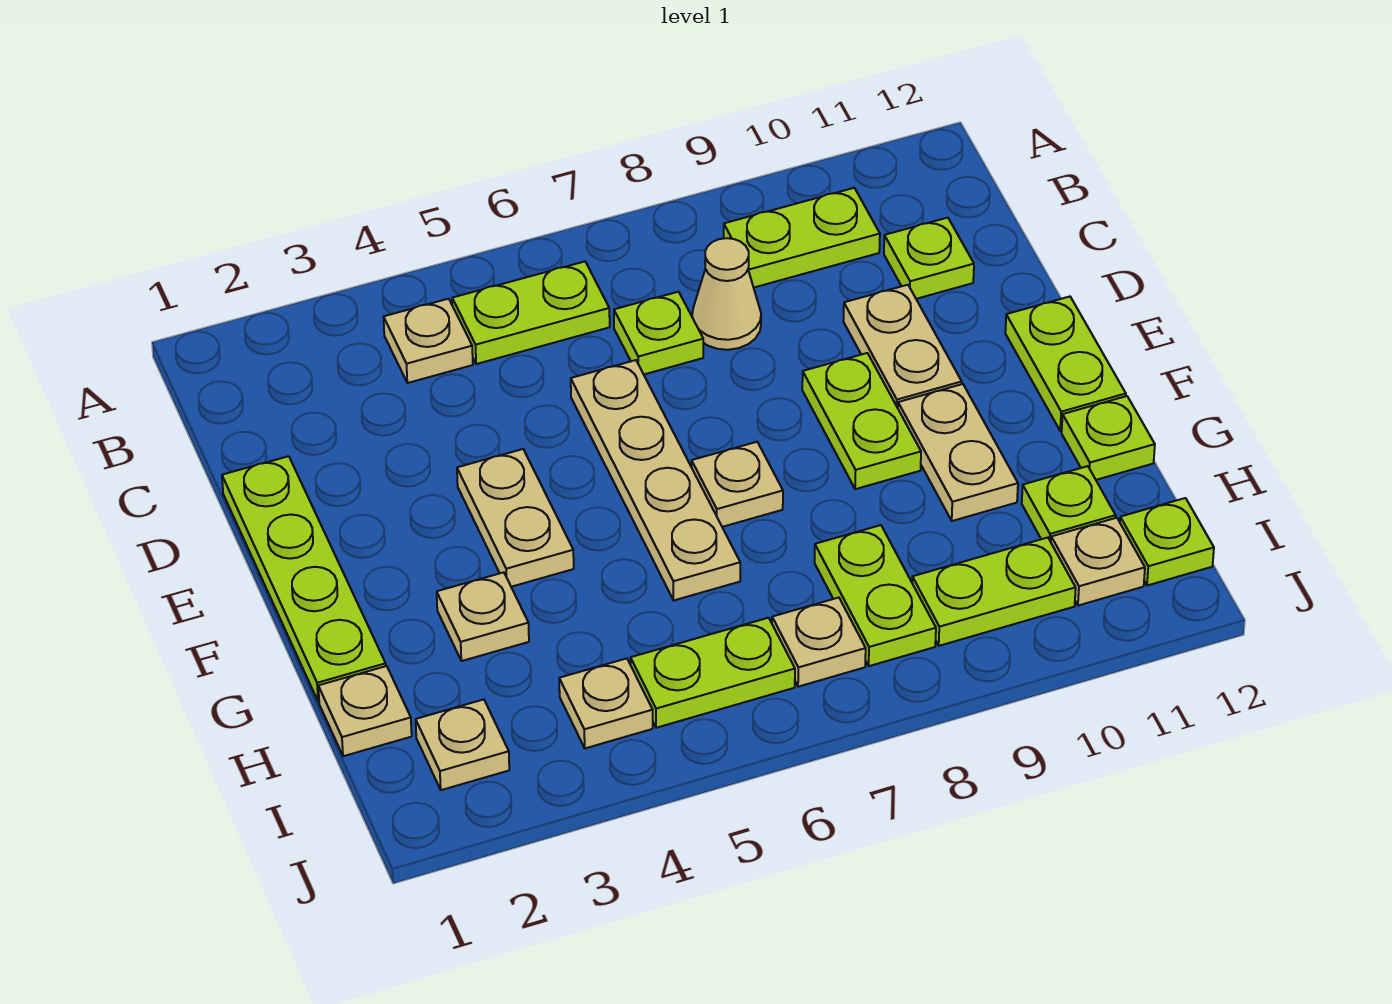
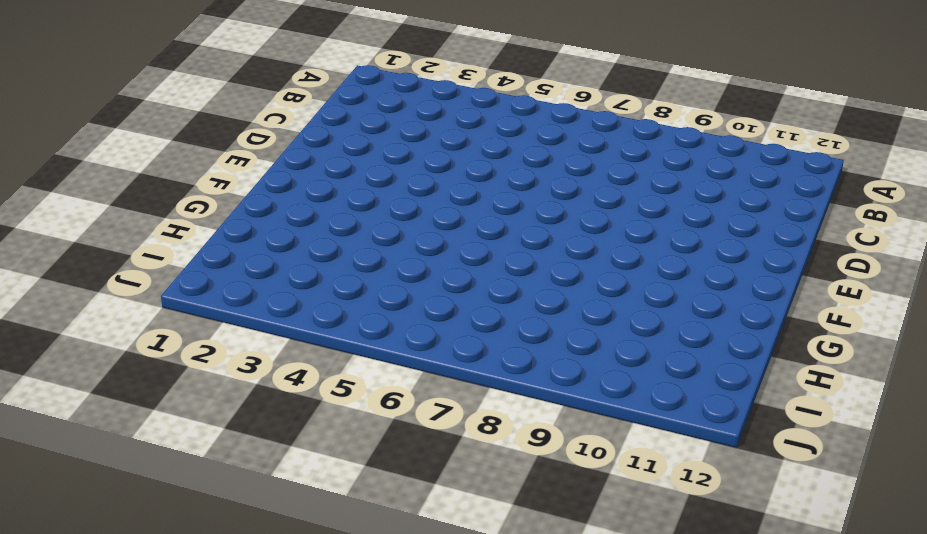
none -> tan 1x1 plate [384,299,473,383]
none -> lime 1x2 plate [452,262,610,364]
none -> lime 1x2 plate [724,188,880,287]

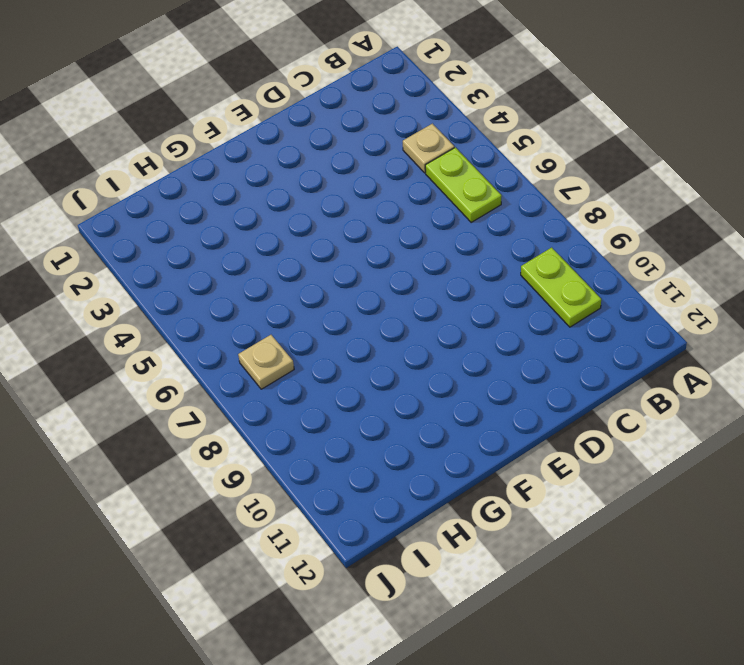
none -> lime 1x1 plate [614,292,703,374]
none -> tan 1x1 cone [692,238,761,350]
none -> lime 1x1 plate [884,218,974,299]

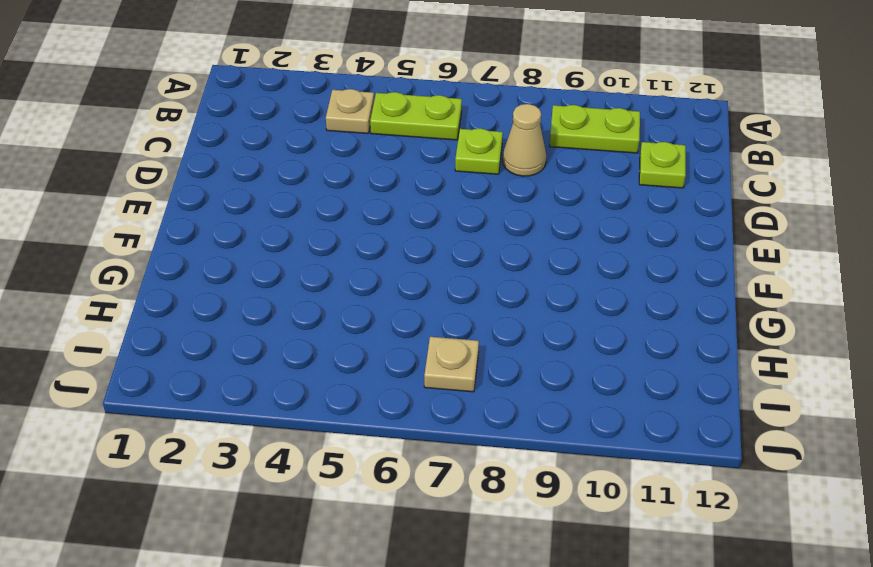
none -> lime 1x4 plate [222,456,386,702]
none -> tan 1x4 plate [571,360,740,600]
none -> tan 1x2 plate [843,285,962,408]

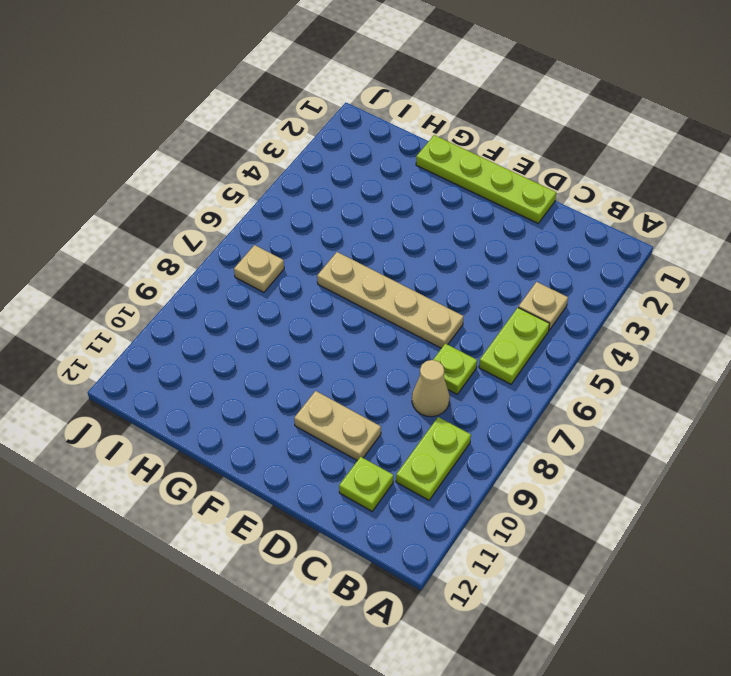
none -> tan 1x2 plate [457,449,574,587]
none -> lime 1x2 plate [802,353,921,489]
none -> lime 1x2 plate [1005,297,1126,431]

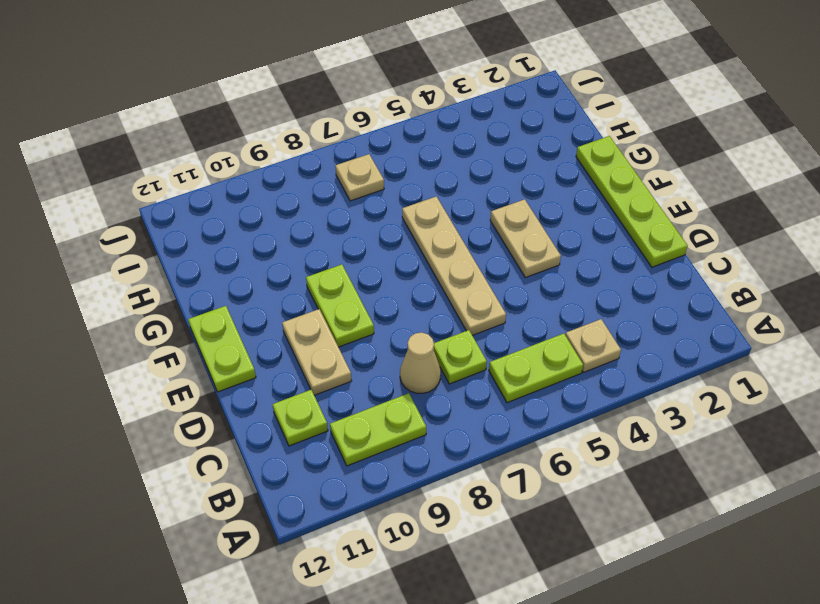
none -> tan 1x1 plate [692,442,783,527]
none -> tan 1x2 plate [898,384,1018,521]
none -> tan 1x1 plate [437,572,529,661]

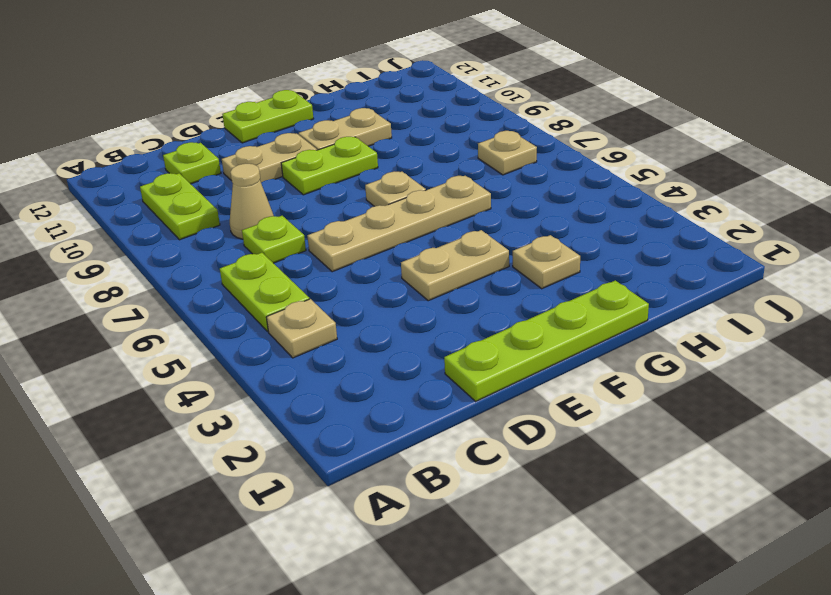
none -> lime 1x1 plate [1062,396,1155,480]
none -> tan 1x1 plate [318,666,412,756]
none -> lime 1x2 plate [815,525,936,666]

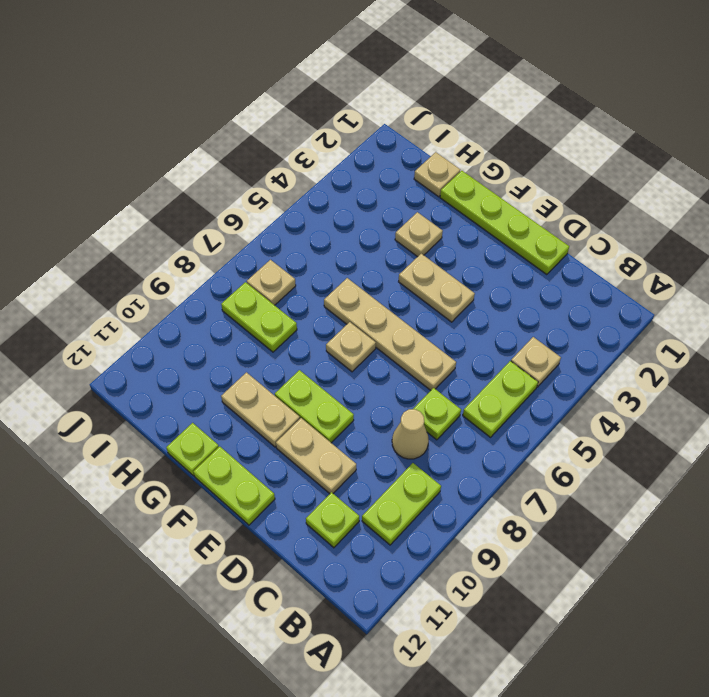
none -> lime 1x1 plate [1022,466,1116,542]
none -> tan 1x1 plate [416,700,509,790]
none -> tan 1x1 plate [559,658,653,748]

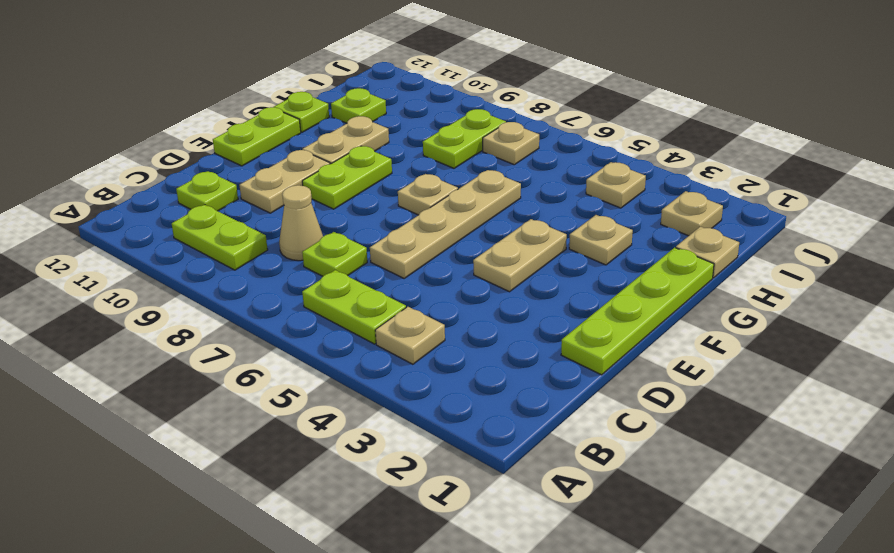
none -> lime 1x2 plate [631,618,795,728]
none -> lime 1x2 plate [912,538,1076,646]
none -> tan 1x1 plate [1051,518,1145,606]

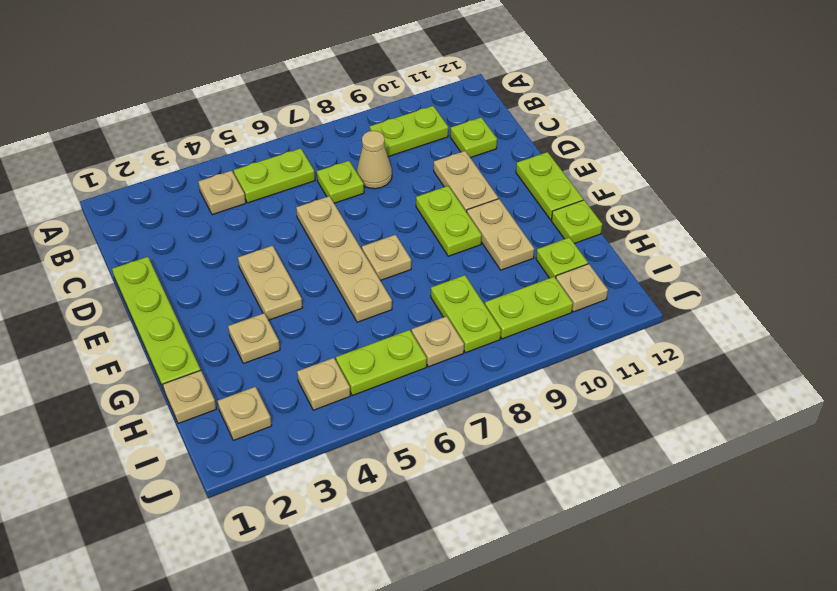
none -> lime 1x1 plate [1120,498,1214,586]

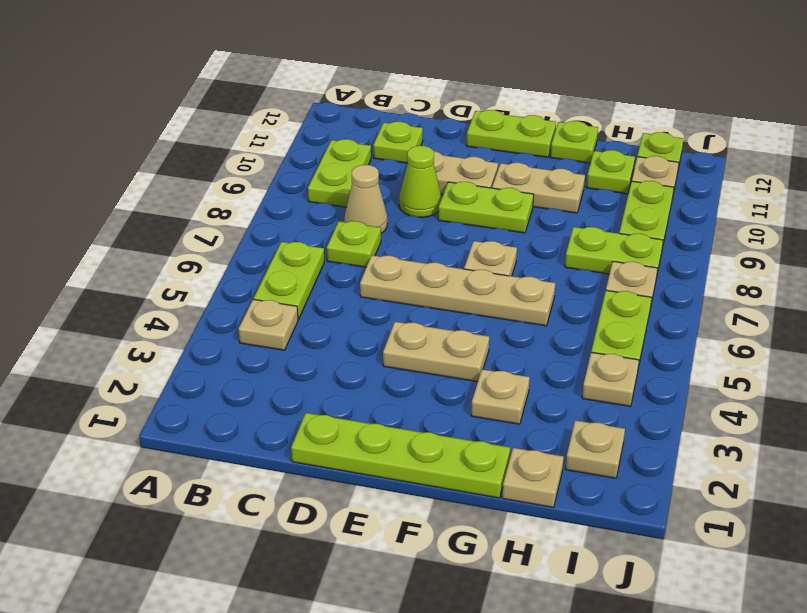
lime 1x1 cone [399,146,442,217] -> none

